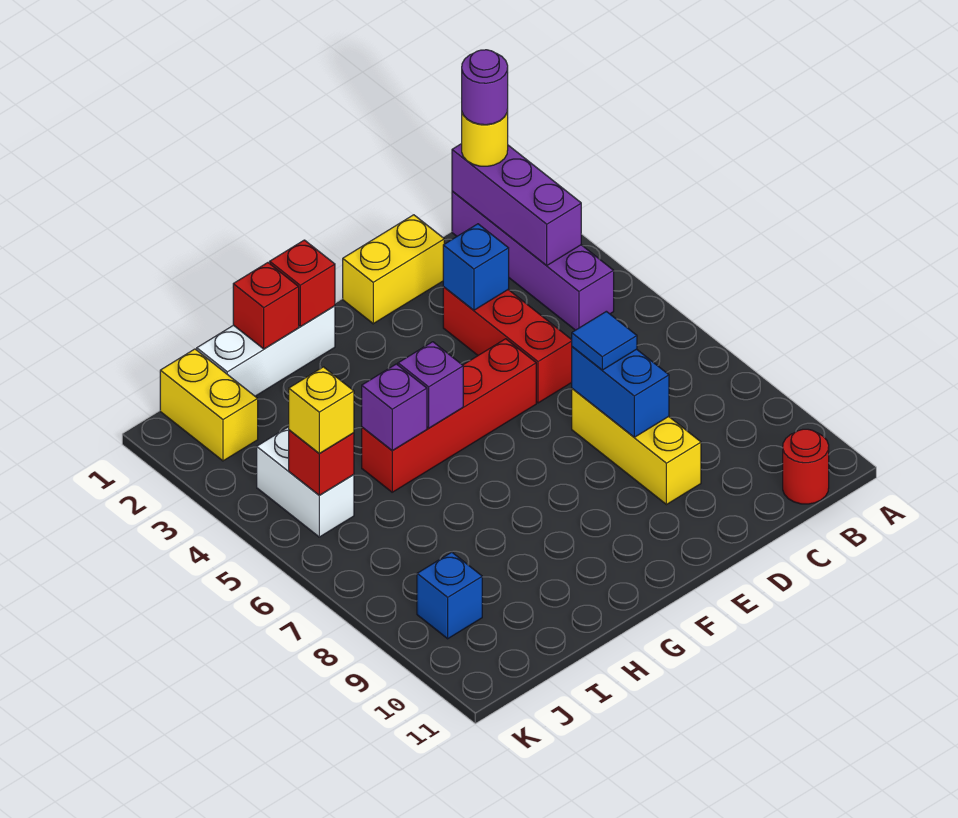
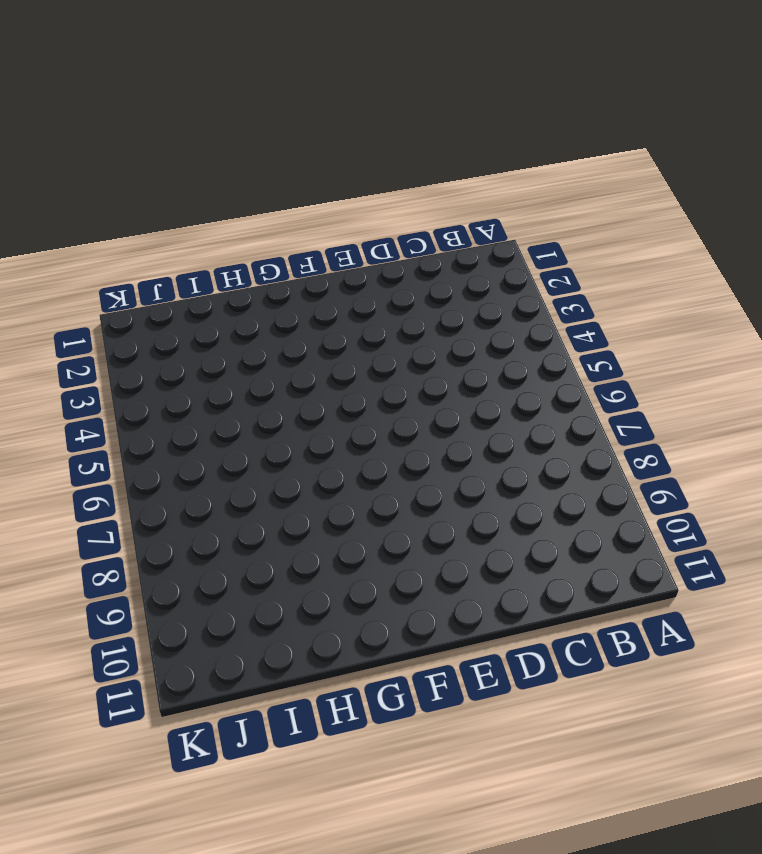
none -> purple 1x4 brick [452,191,614,330]
none -> red 1x1 round brick [783,429,829,504]
none -> yellow 1x2 brick [343,215,444,324]

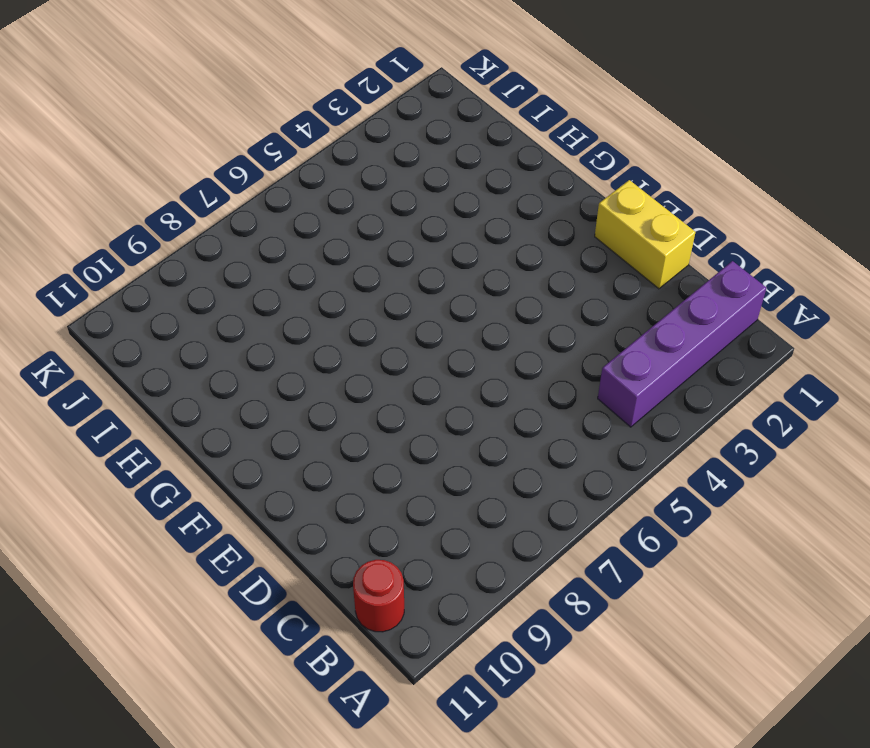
none -> red 1x3 brick [443,287,572,403]
none -> yellow 1x3 brick [572,389,701,505]
none -> red 1x4 brick [362,339,536,492]

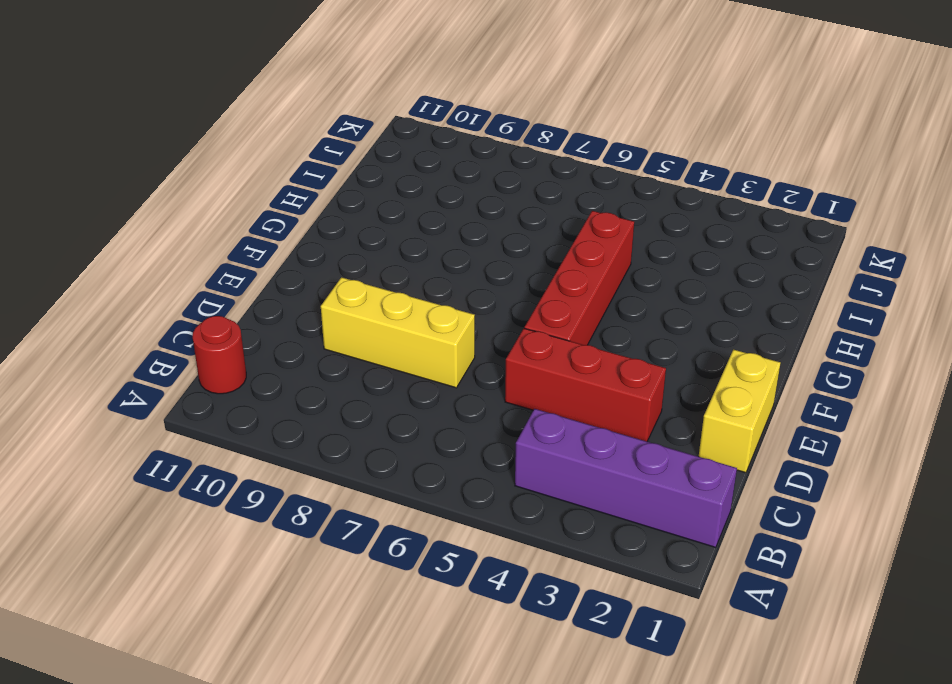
none -> white 1x3 brick [197,306,335,396]
none -> yellow 1x2 brick [160,349,258,461]
none -> white 1x2 brick [257,427,354,537]

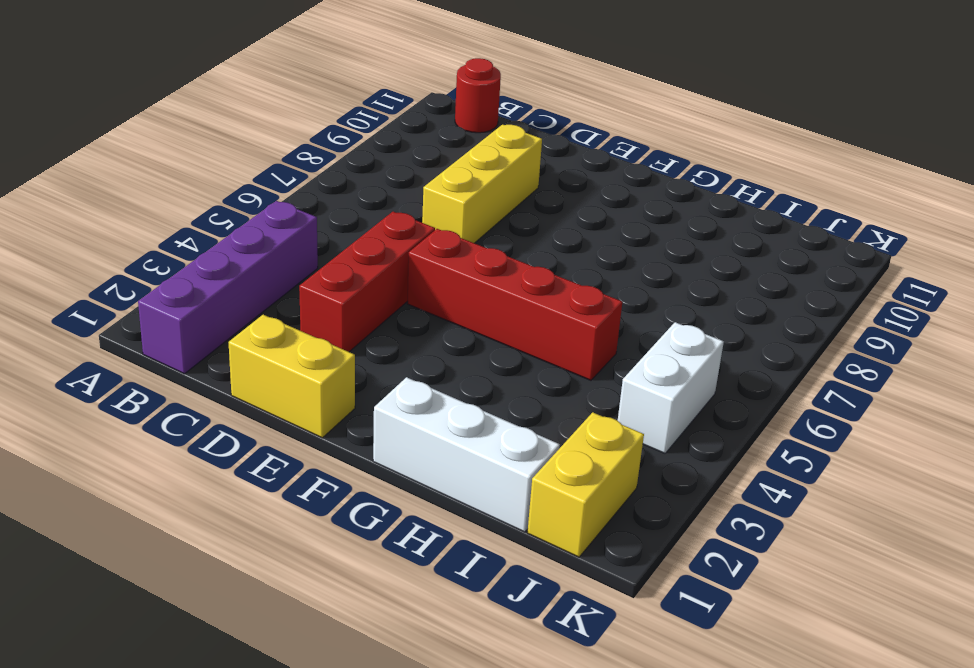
none -> blue 1x1 brick [417,552,482,639]
none -> purple 1x3 brick [452,144,581,266]
none -> blue 1x1 brick [443,224,509,310]

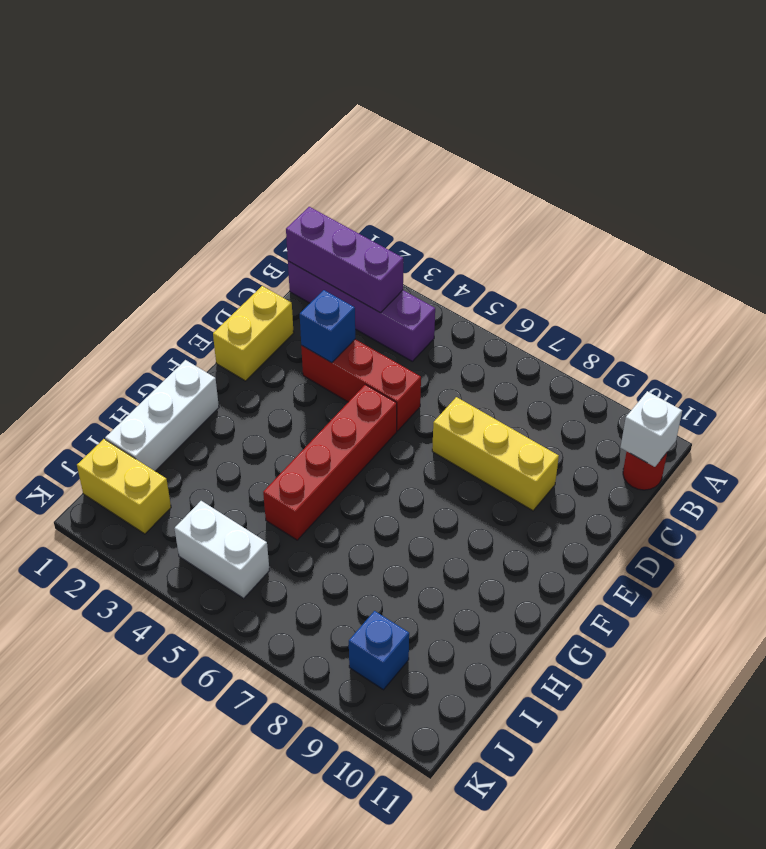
white 1x1 brick [621,391,682,467] -> none
none -> blue 1x2 brick [572,347,669,437]
none -> red 1x1 brick [270,240,335,326]
none -> purple 1x1 brick [398,342,463,428]

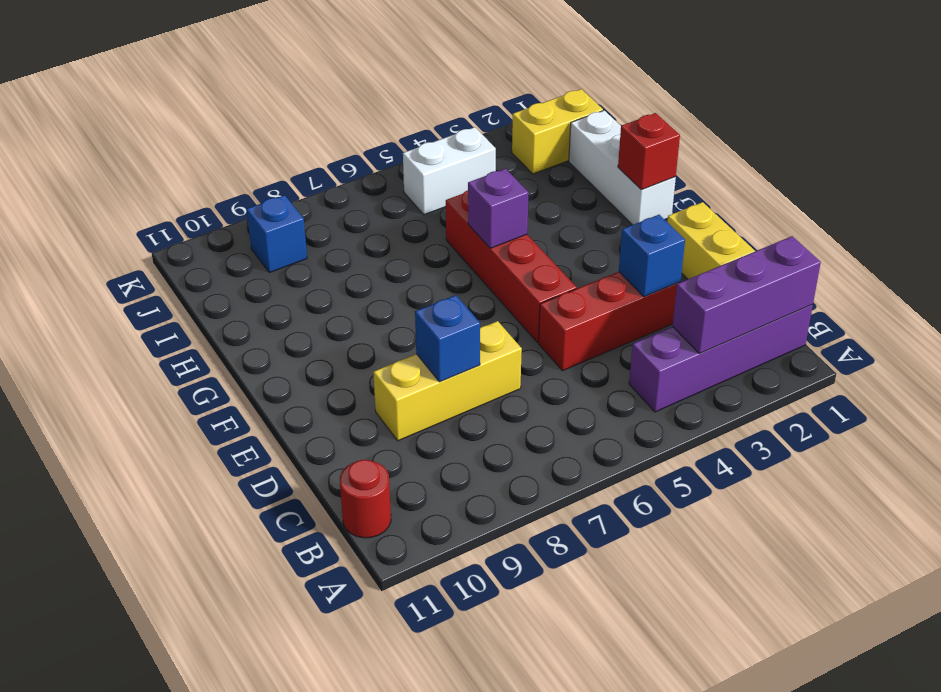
blue 1x1 brick [415,295,480,382] -> blue 1x2 brick [572,347,669,437]
none -> red 1x1 brick [233,263,299,349]
none -> purple 1x1 brick [362,364,427,450]
none -> red 1x1 brick [289,430,354,495]

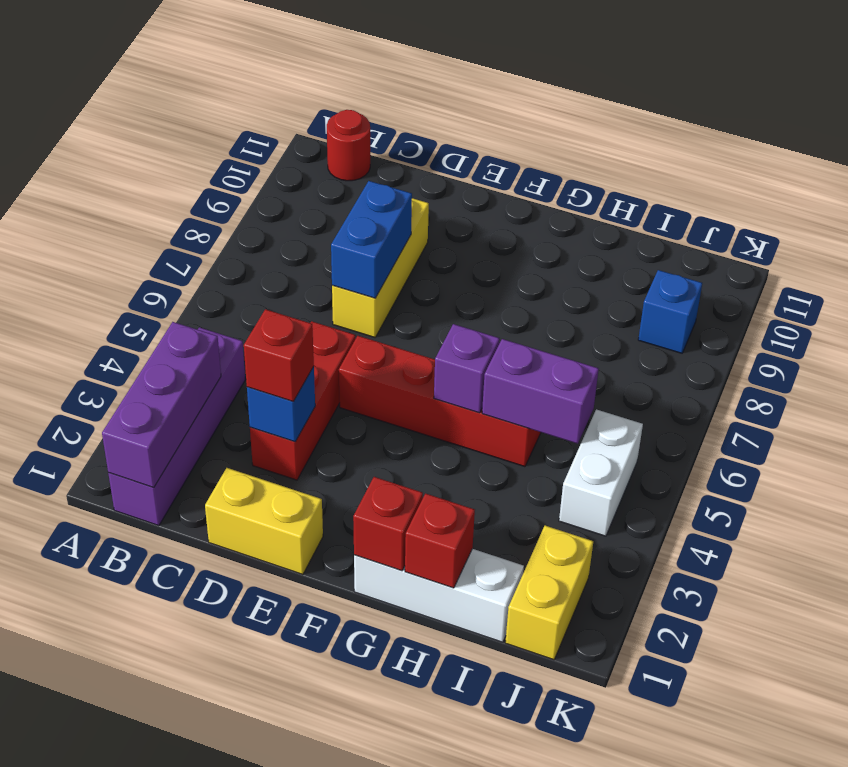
red 1x1 brick [244,309,314,402] -> red 1x1 brick moved to [289,430,354,495]
purple 1x2 brick [482,339,599,444] -> purple 1x1 brick [362,364,427,450]
none -> yellow 1x1 round brick [462,110,508,166]
none -> blue 1x1 tile [572,311,637,370]
none -> yellow 1x1 brick [289,367,354,454]

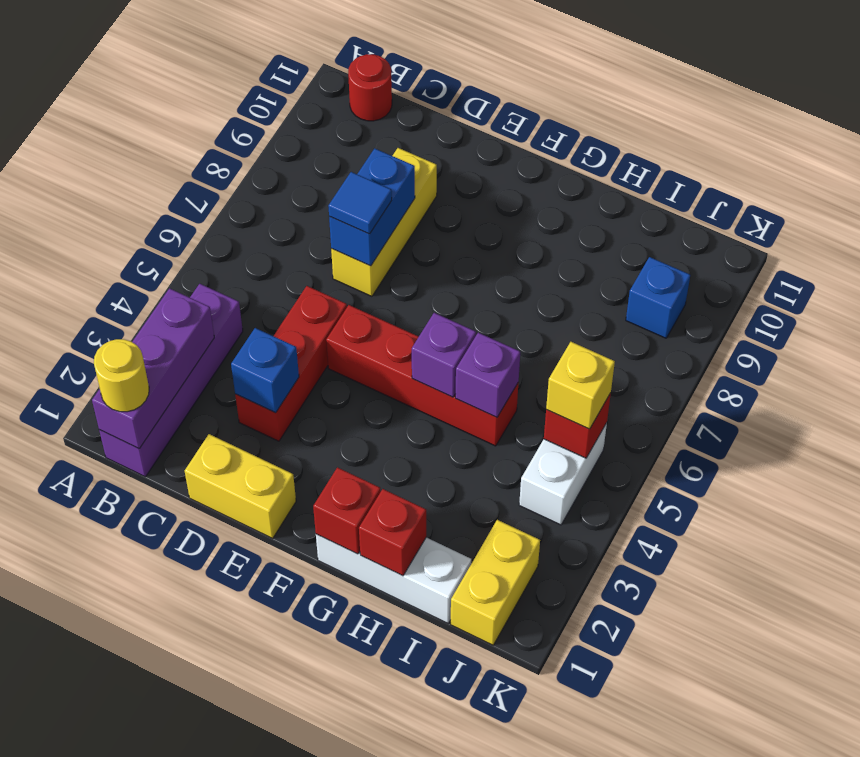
none -> purple 1x1 round brick [462,50,508,125]

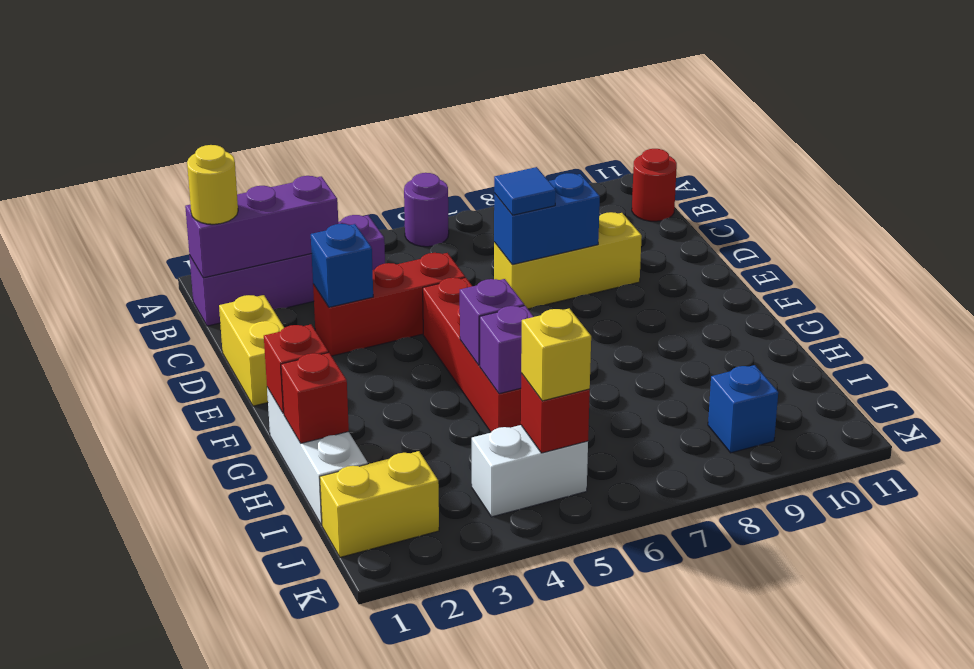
purple 1x1 round brick [404,173,449,247] -> purple 1x1 round brick moved to [462,50,508,125]

